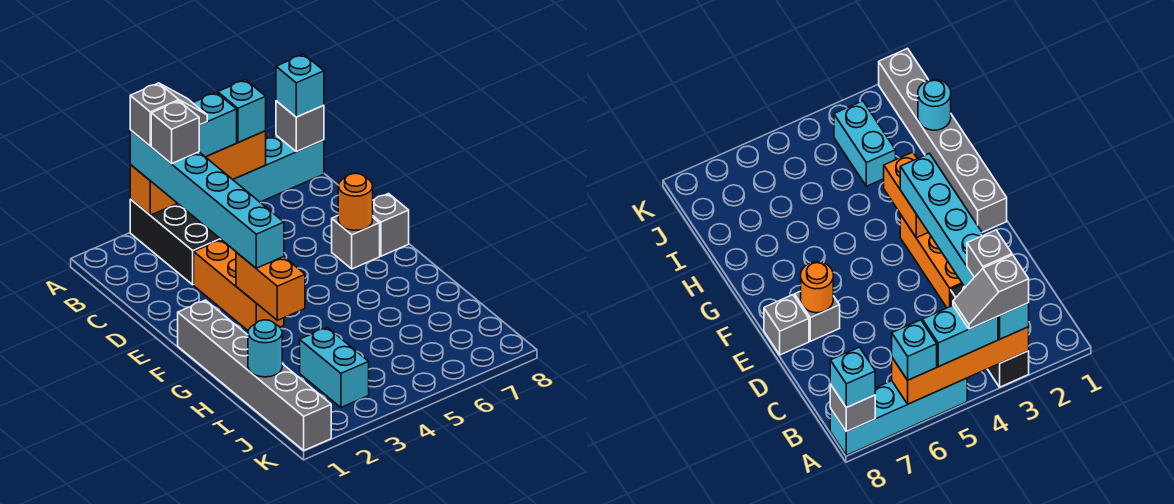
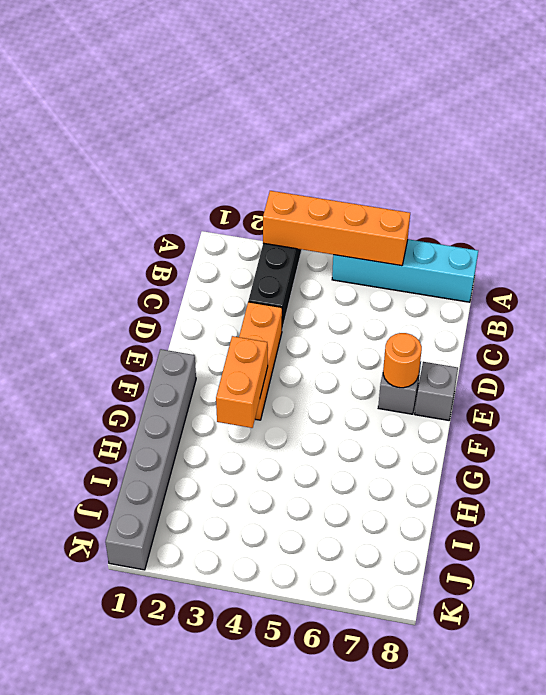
none -> cyan 1x2 brick [300,327,369,407]
none -> grey 1x1 brick [276,101,324,151]
none -> cyan 1x1 round brick [248,320,282,377]

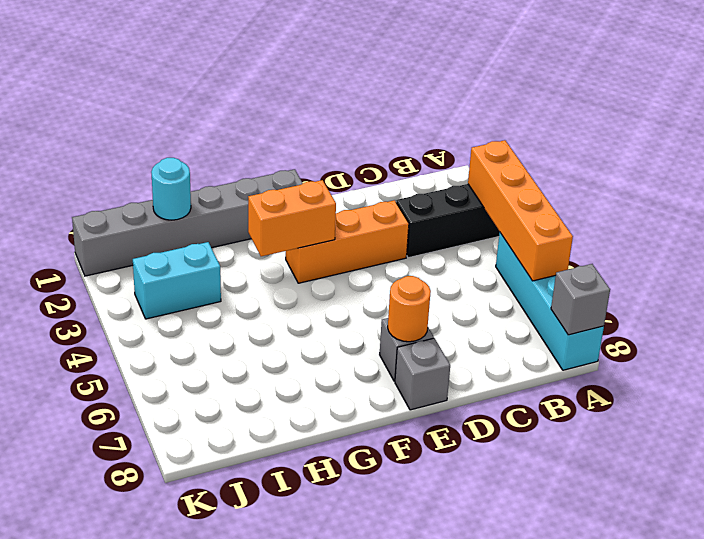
none -> cyan 1x6 brick [130,130,284,268]
none -> cyan 1x2 brick [193,92,237,157]
none -> cyan 1x1 brick [218,80,266,143]

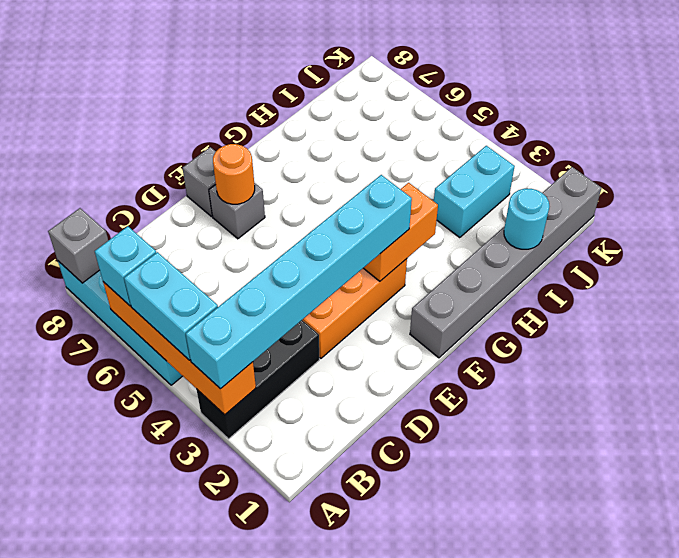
none -> cyan 1x1 brick [276,54,324,117]
none -> grey 1x2 slope [130,83,207,146]
none -> grey 1x1 brick [151,101,199,164]

